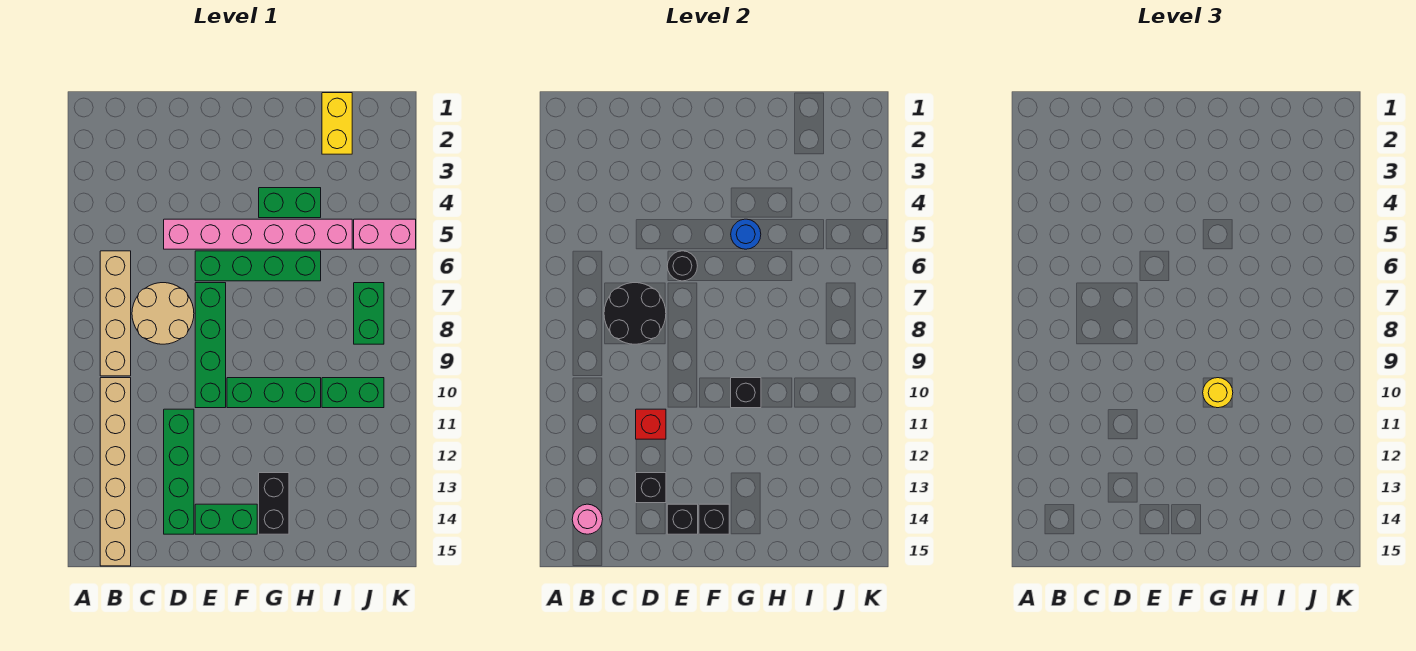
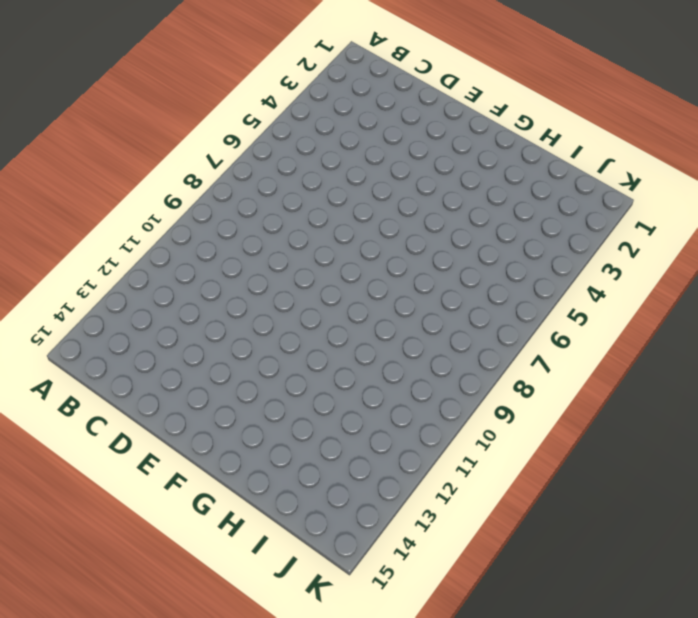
none -> tan 1x4 brick [100,251,131,376]
none -> tan 1x6 brick [100,378,131,566]
none -> tan 2x2 round brick [132,283,194,344]

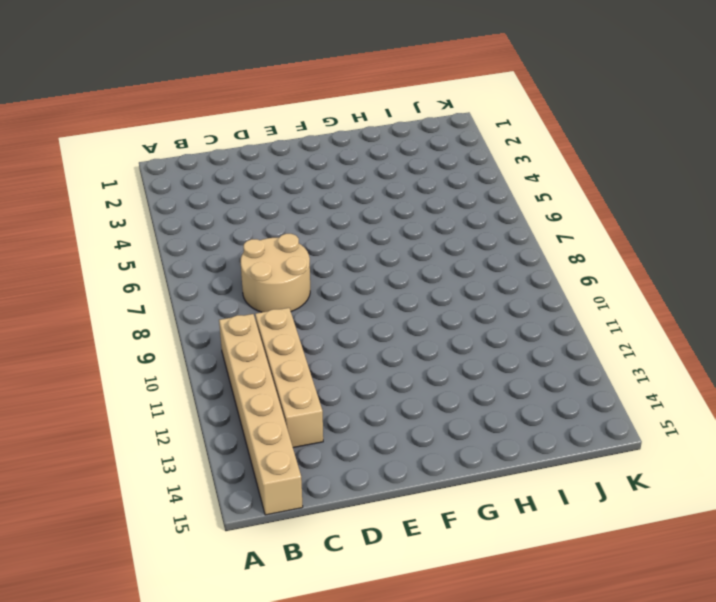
tan 1x4 brick [255,308,323,448] -> tan 1x4 brick moved to [100,251,131,376]
none -> pink 1x6 brick [164,219,352,249]
none -> green 1x4 brick [164,409,194,534]
none -> green 1x4 brick [195,251,321,281]

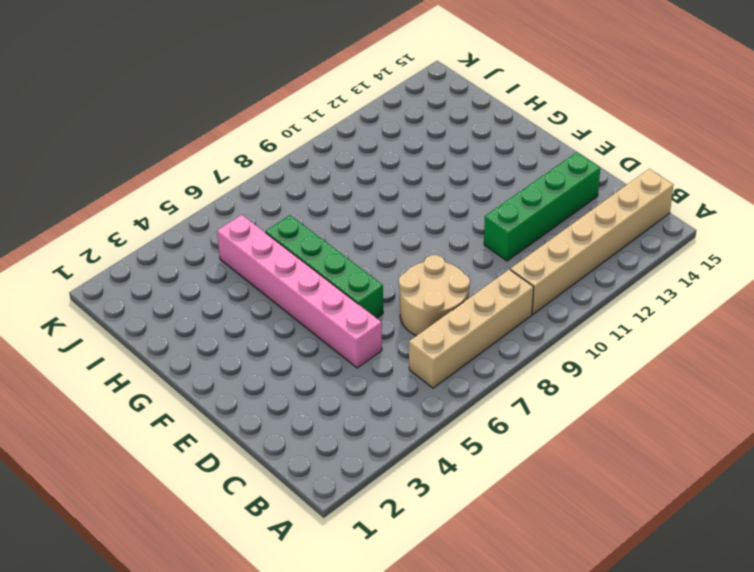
none -> green 1x4 brick [195,283,226,408]
none -> green 1x2 brick [195,504,257,534]
none -> green 1x3 brick [227,378,321,408]

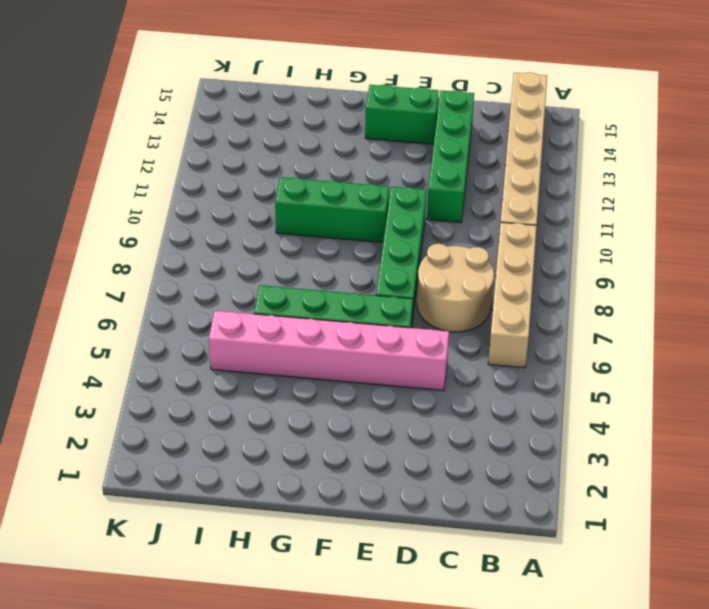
none -> green 1x2 brick [259,188,321,218]
none -> black 1x2 brick [259,473,289,534]
none -> yellow 1x2 brick [322,93,352,154]

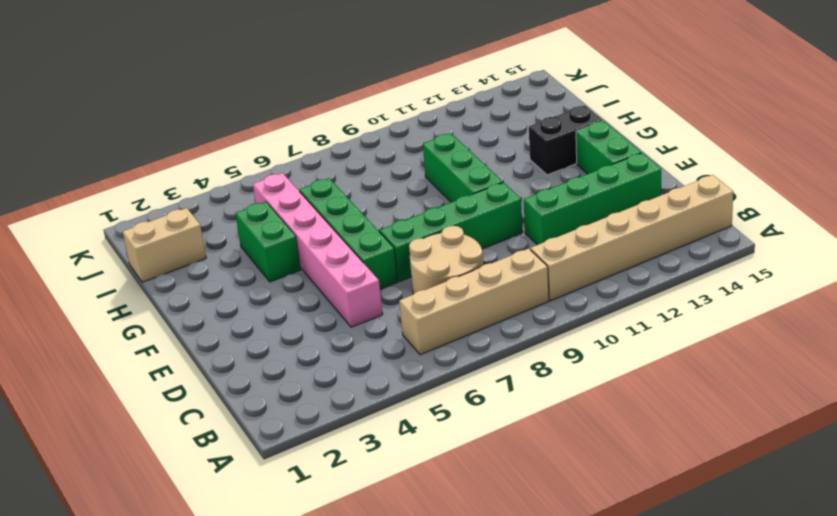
tan 1x2 brick [123,208,206,282] -> yellow 1x2 brick [322,93,352,154]
none -> green 1x2 brick [322,378,384,408]
none -> pink 1x2 brick [354,219,416,249]
none -> green 1x2 brick [354,283,384,344]

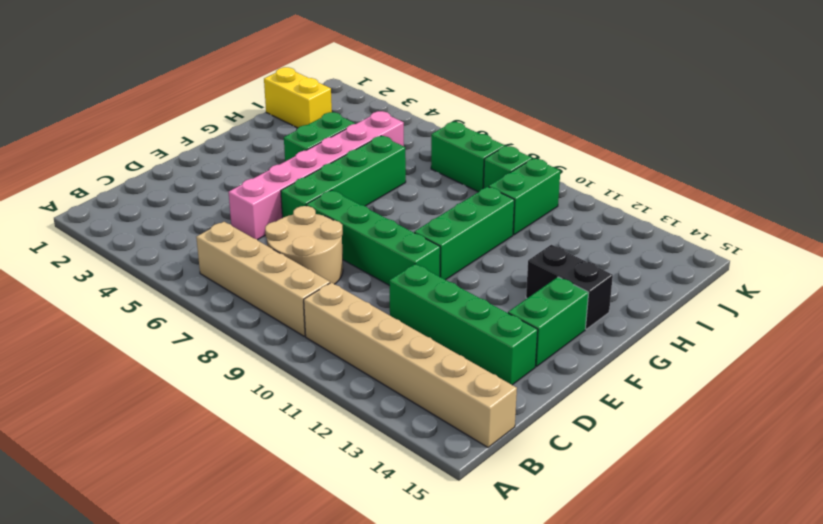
green 1x1 brick [483,146,532,188] -> none
none -> pink 1x2 brick [354,219,416,249]
none -> pink 1x1 round brick [572,504,603,534]
none -> black 2x2 round brick [604,283,666,344]

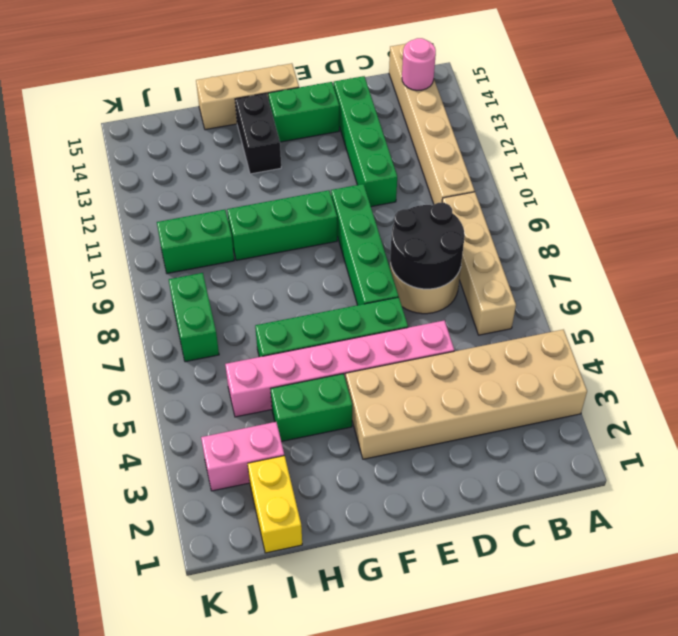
tan 2x6 brick [346,330,587,459] -> none
tan 1x3 brick [196,63,299,130] -> none
pink 1x2 brick [201,422,284,491] -> pink 1x2 brick moved to [354,219,416,249]
none -> red 1x1 brick [636,409,666,439]
none -> black 1x1 brick [636,473,666,503]
none -> black 1x1 round brick [667,251,697,281]

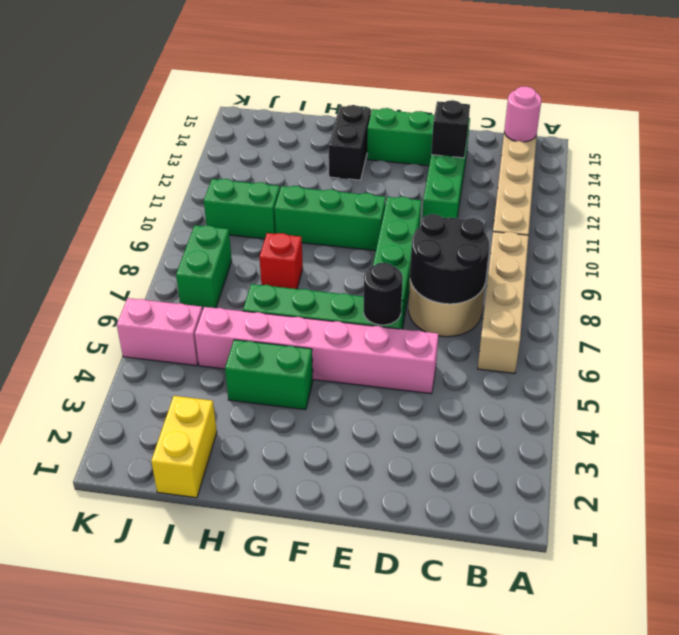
red 1x1 brick [259,233,303,289] -> red 1x1 brick moved to [636,409,666,439]
none -> black 1x1 brick [667,504,698,534]
none -> black 1x1 brick [699,504,729,534]
none -> blue 1x1 round brick [731,219,761,249]

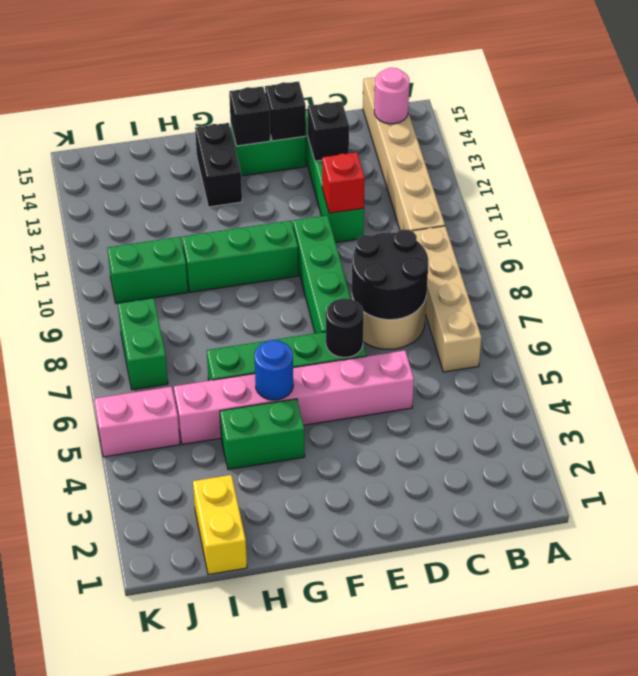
none -> black 1x1 brick [731,378,761,408]
none -> yellow 1x1 round brick [1203,378,1233,408]

